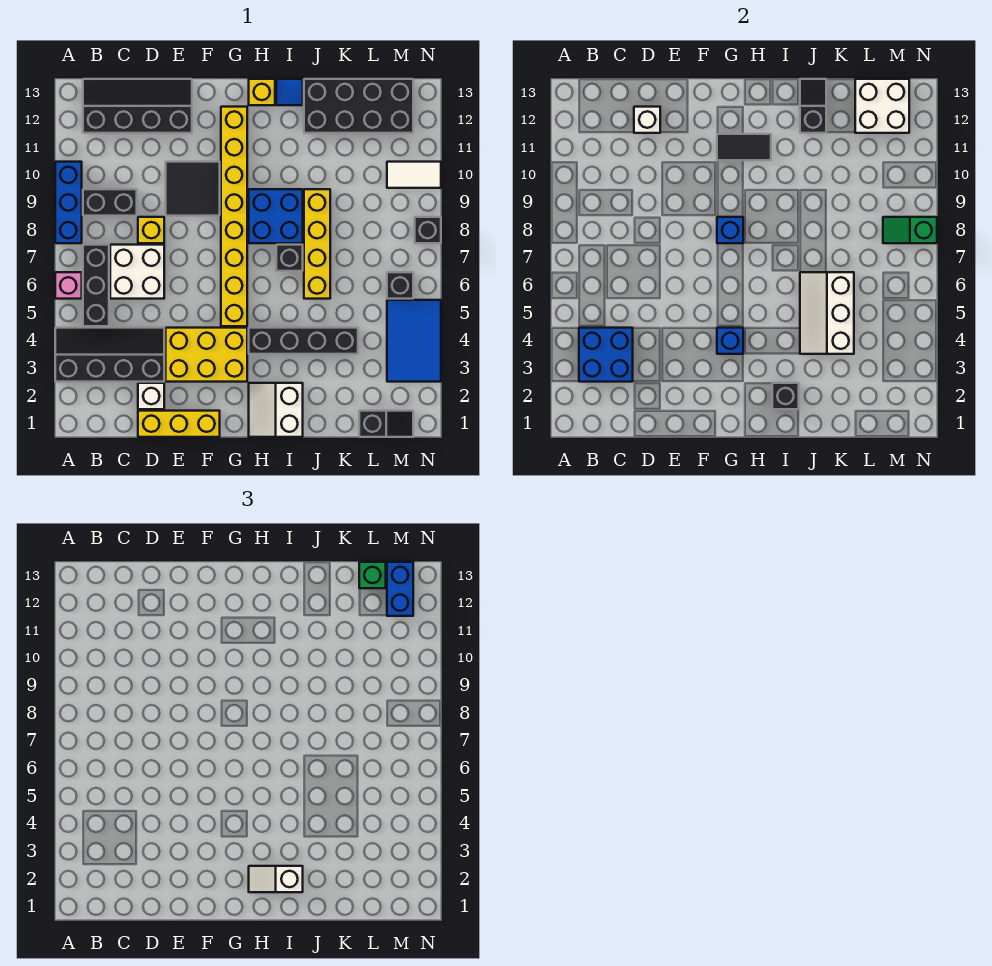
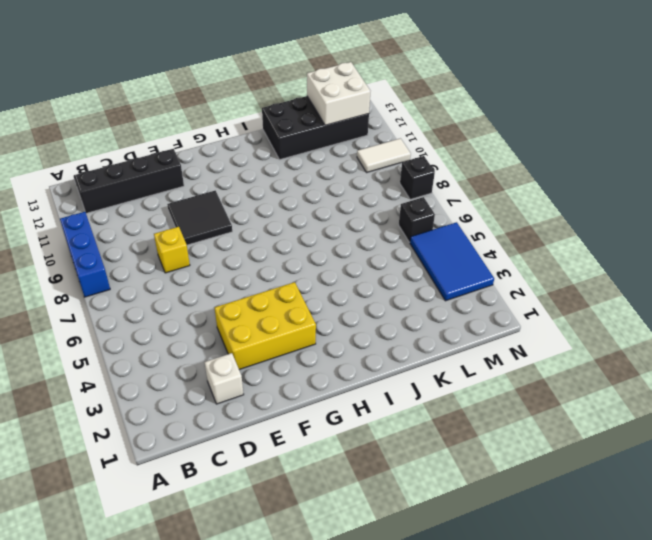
none -> black 2x4 slope [55,328,164,382]
none -> pink 1x1 brick [55,272,82,299]
none -> black 1x3 brick [83,245,109,326]
none -> black 1x2 brick [83,189,137,216]

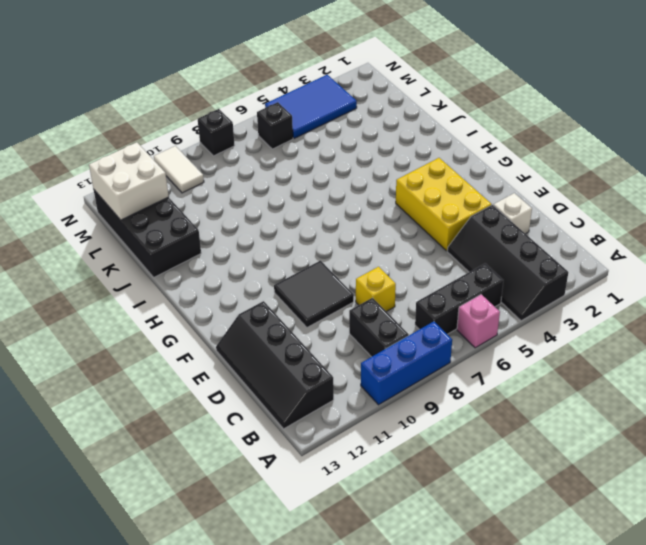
none -> white 2x2 brick [110,245,164,299]
none -> yellow 1x3 brick [138,411,220,437]
none -> yellow 1x8 brick [221,107,247,326]
none -> white 2x2 slope [249,383,303,437]

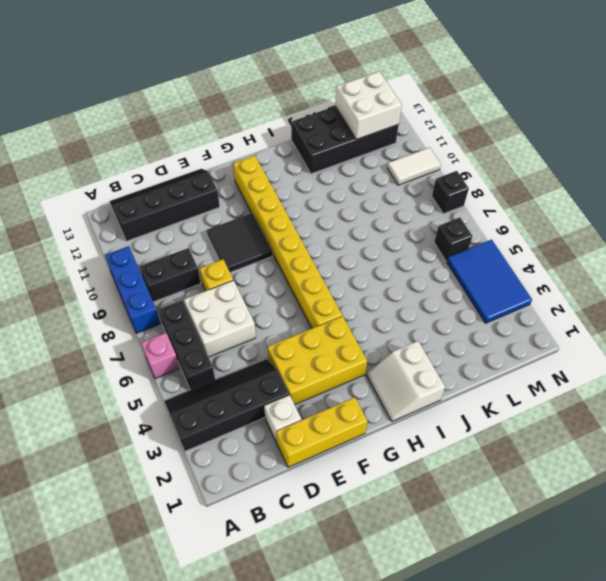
none -> black 1x4 brick [249,328,358,354]
none -> blue 2x2 brick [249,189,303,243]
none -> yellow 1x1 brick [249,79,275,105]
none -> black 1x1 brick [276,245,303,271]

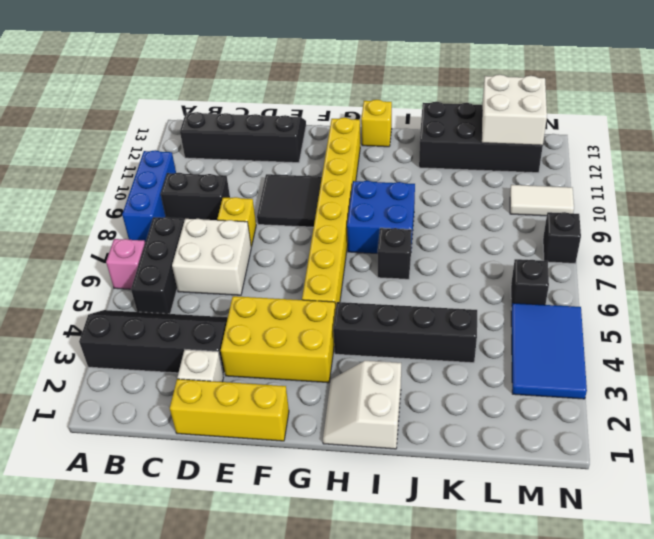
none -> blue 1x1 tile [276,79,303,105]
none -> yellow 1x4 brick [304,189,330,299]
none -> black 1x2 slope [359,411,413,437]
none -> blue 2x2 brick [579,328,633,382]

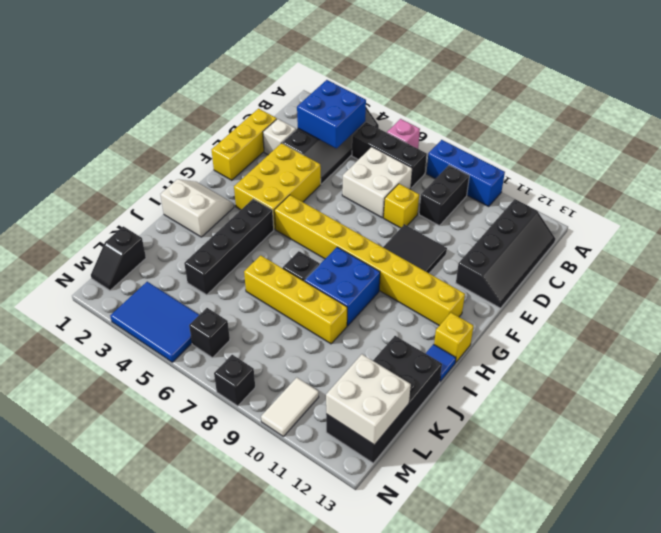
none -> white 1x1 brick [634,107,660,133]
none -> blue 1x1 brick [717,328,743,354]
none -> blue 1x1 brick [717,217,743,243]
none -> black 1x2 tile [717,134,771,160]

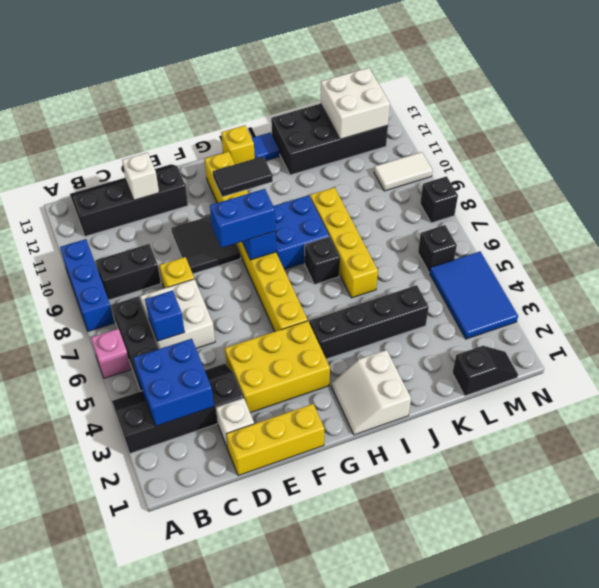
blue 1x1 brick [145,291,185,341] -> blue 1x1 brick moved to [717,328,743,354]
blue 1x2 brick [210,189,276,248] -> blue 1x2 brick turned to [387,562,413,616]
none -> black 1x1 brick [772,383,799,409]
none -> white 2x3 slope [800,272,854,354]
none -> black 1x2 slope [800,79,826,133]
none -> green 1x2 slope [883,217,937,243]

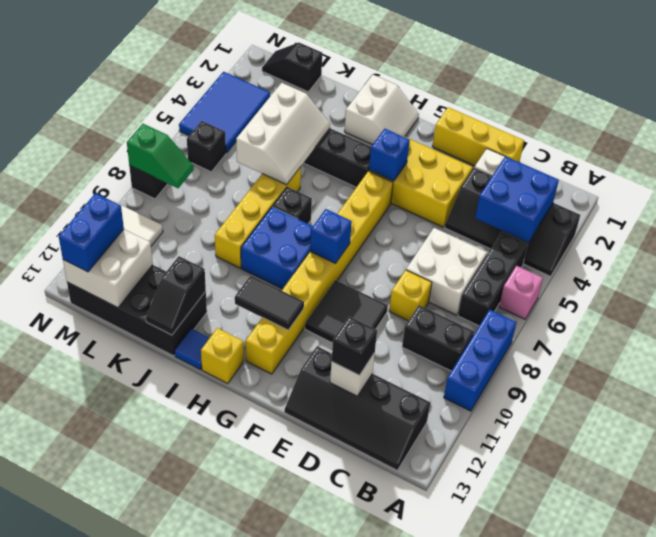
black 1x1 brick [332,317,377,375] -> black 1x1 brick moved to [772,383,799,409]
none -> white 1x2 slope [249,866,303,892]
none -> green 1x1 brick [359,562,386,588]

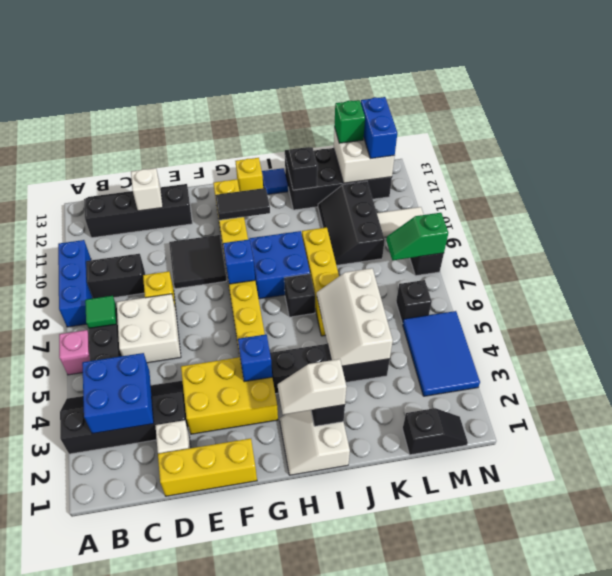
green 1x1 tile [85,296,116,328] -> none
black 2x3 slope [318,181,385,265] -> none

